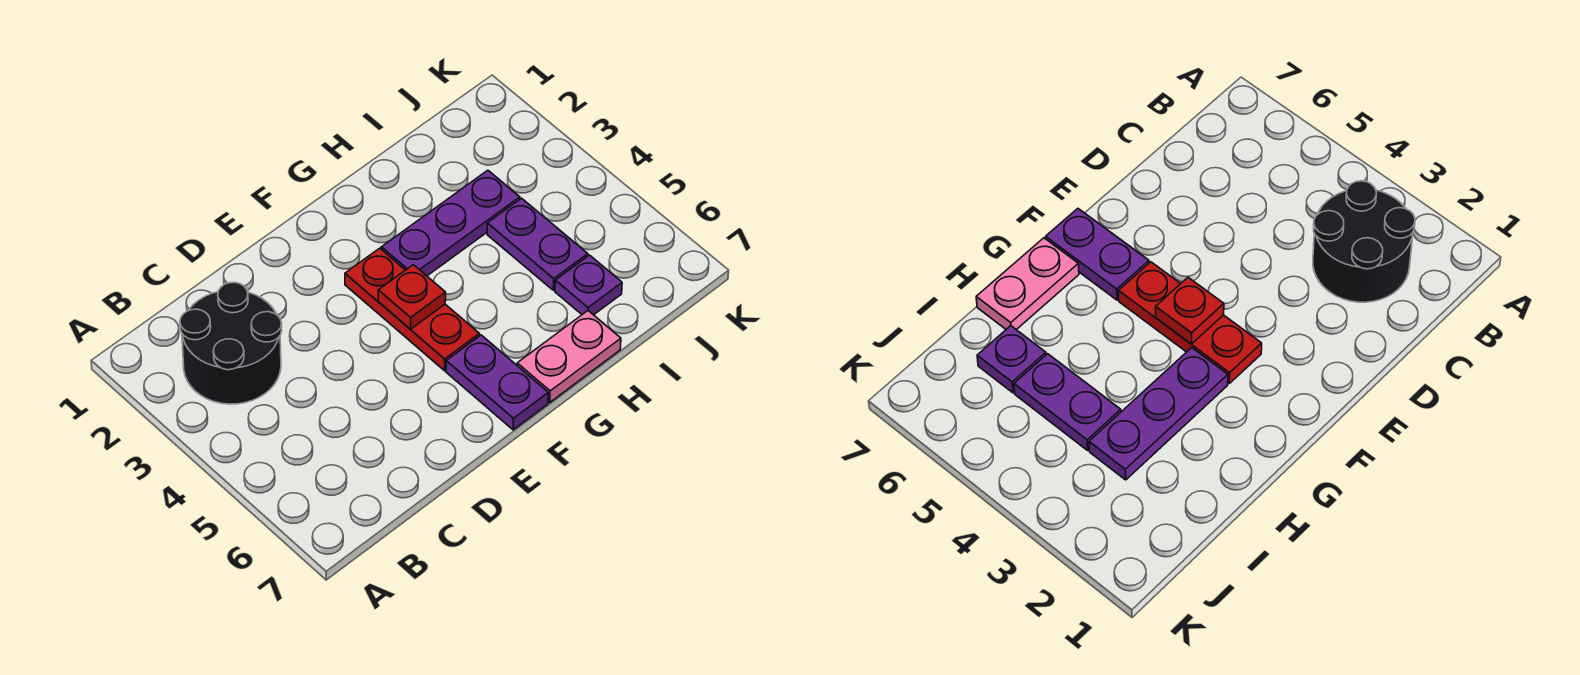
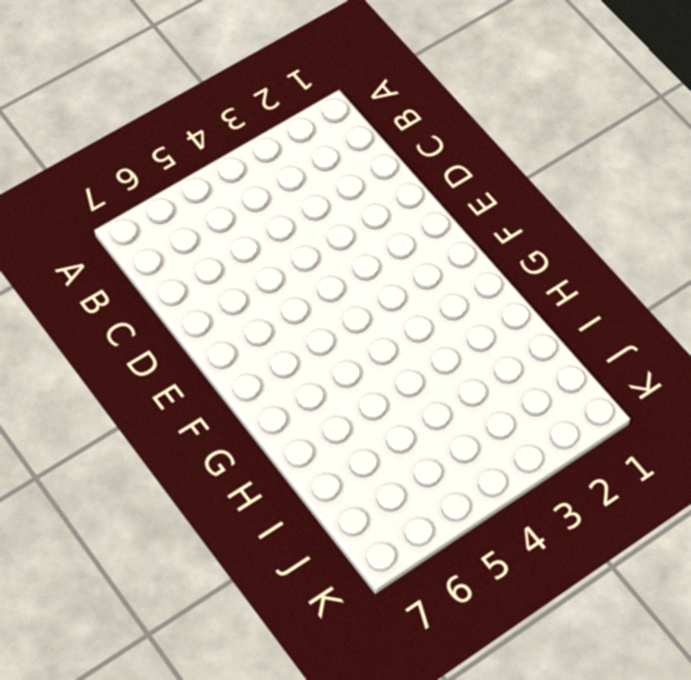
none -> black 2x2 round brick [180,282,282,404]
none -> red 1x3 plate [345,248,479,371]

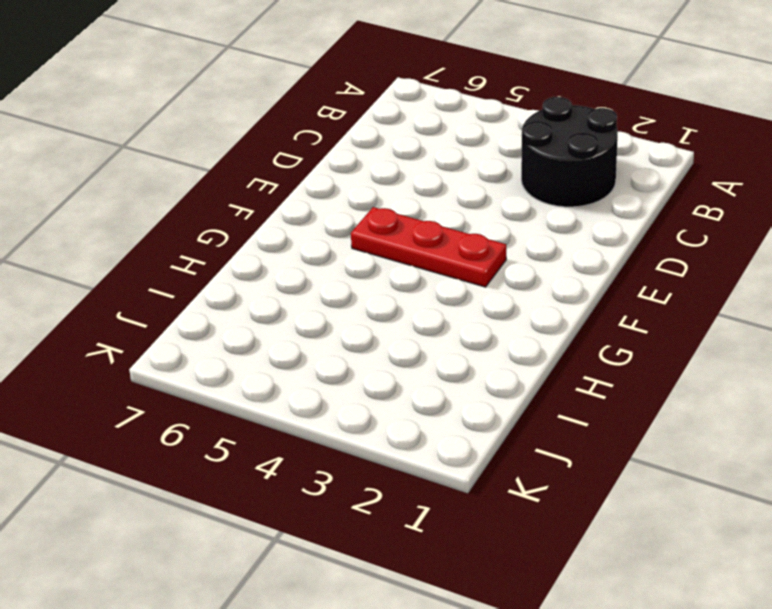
none -> purple 1x2 plate [446,335,548,430]
none -> purple 1x3 plate [381,170,520,276]

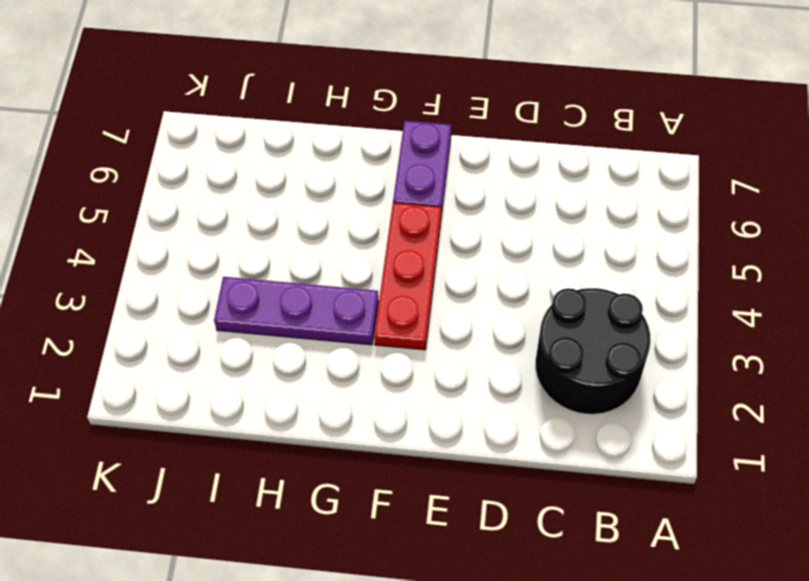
none -> pink 1x2 plate [517,311,621,402]
none -> purple 1x2 plate [487,198,588,290]

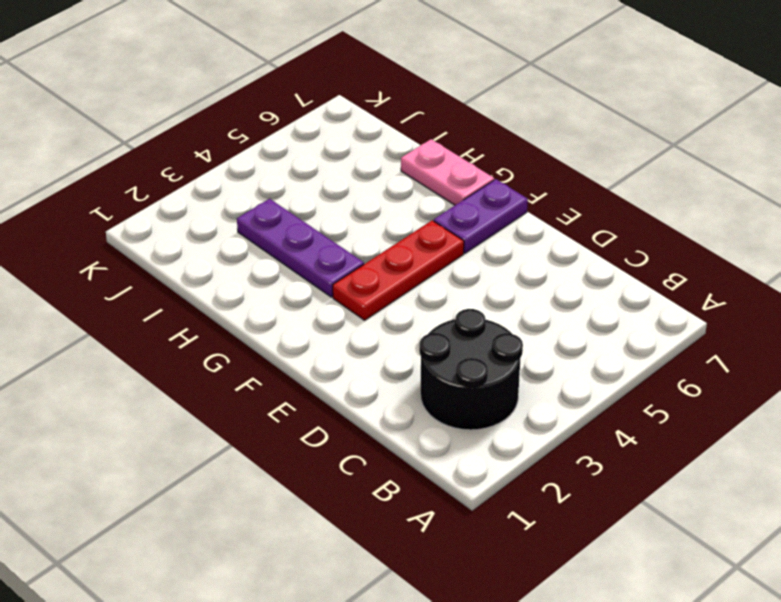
none -> purple 1x2 plate [487,198,588,290]
none -> purple 1x1 plate [555,255,622,315]

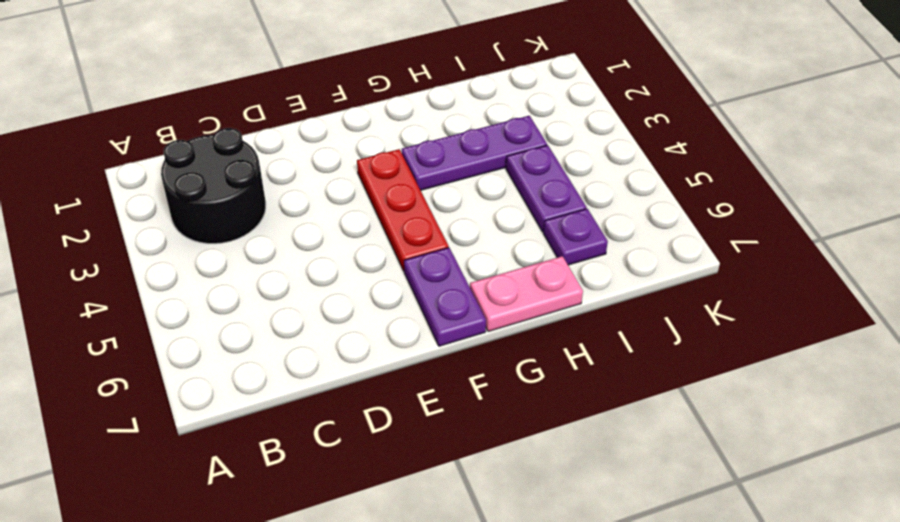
none -> red 1x1 plate [378,265,446,329]

